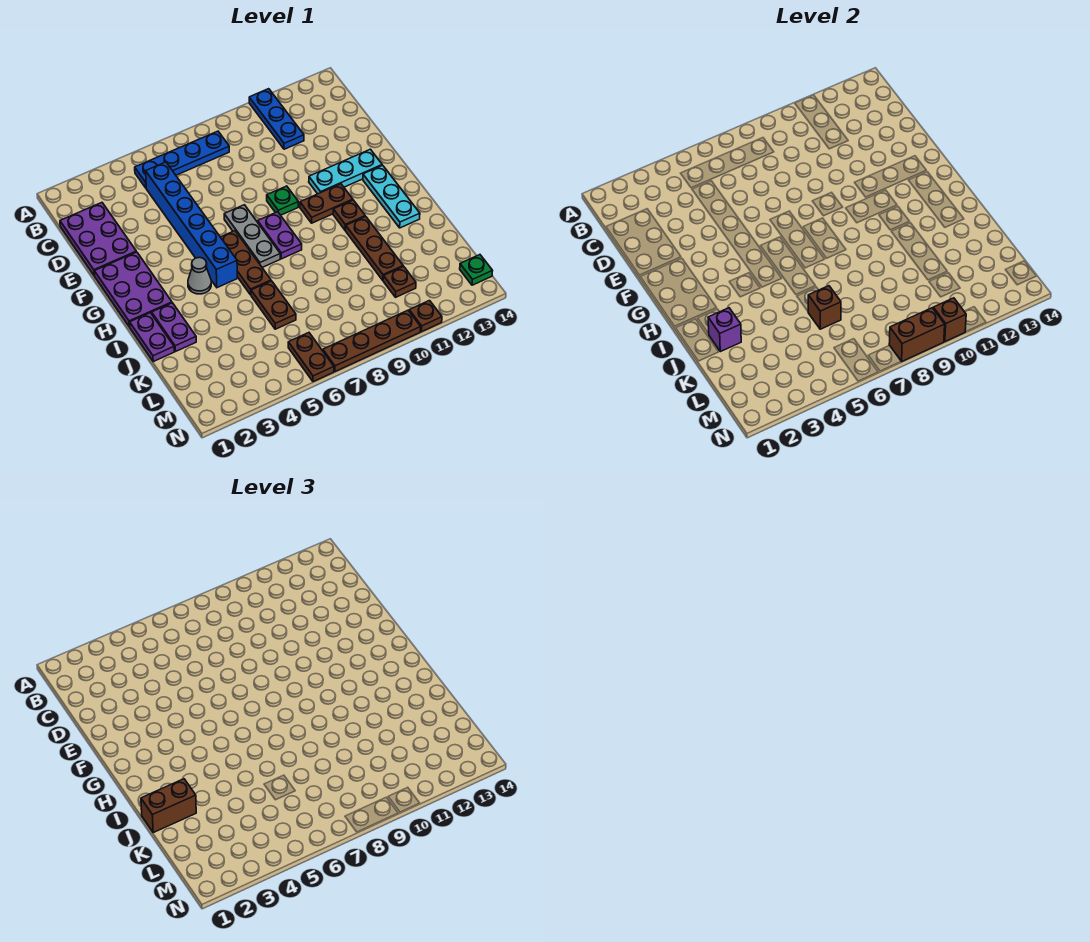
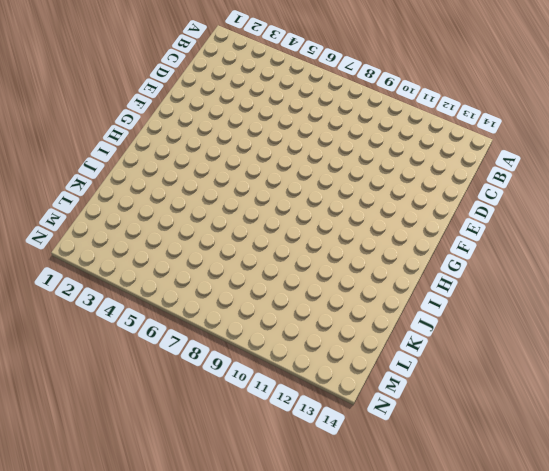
none -> blue 1x3 plate [249,89,304,149]
none -> blue 1x4 plate [135,131,229,188]
none -> purple 2x3 plate [60,203,136,276]

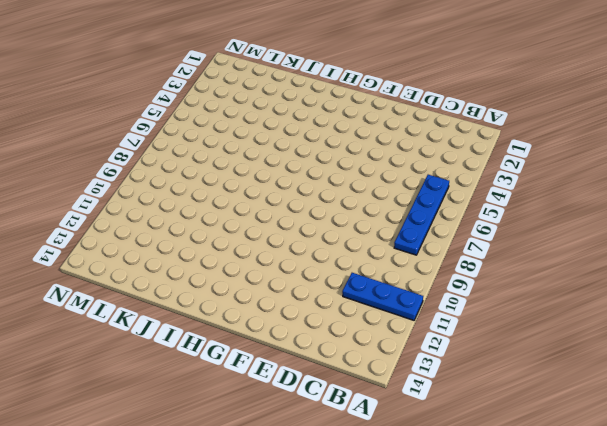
none -> purple 2x3 plate [60,203,136,276]
none -> blue 1x6 brick [146,162,237,288]
none -> purple 2x3 plate [94,252,172,327]

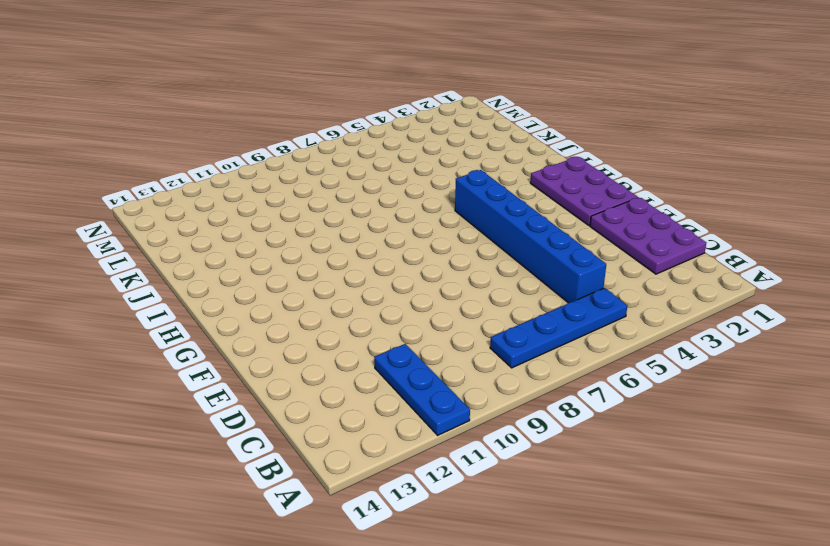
none -> grey 1x3 plate [224,205,280,267]
none -> green 1x1 plate [267,186,298,215]
none -> cyan 1x3 plate [309,149,382,194]

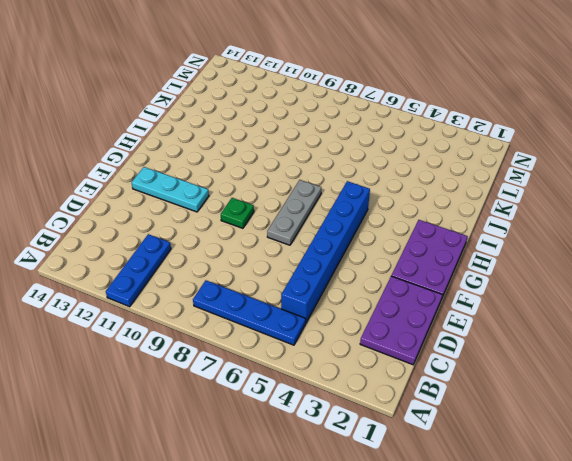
none -> brown 1x3 plate [221,231,271,295]
none -> purple 1x2 plate [258,212,302,259]
none -> brown 1x2 plate [300,184,353,223]

